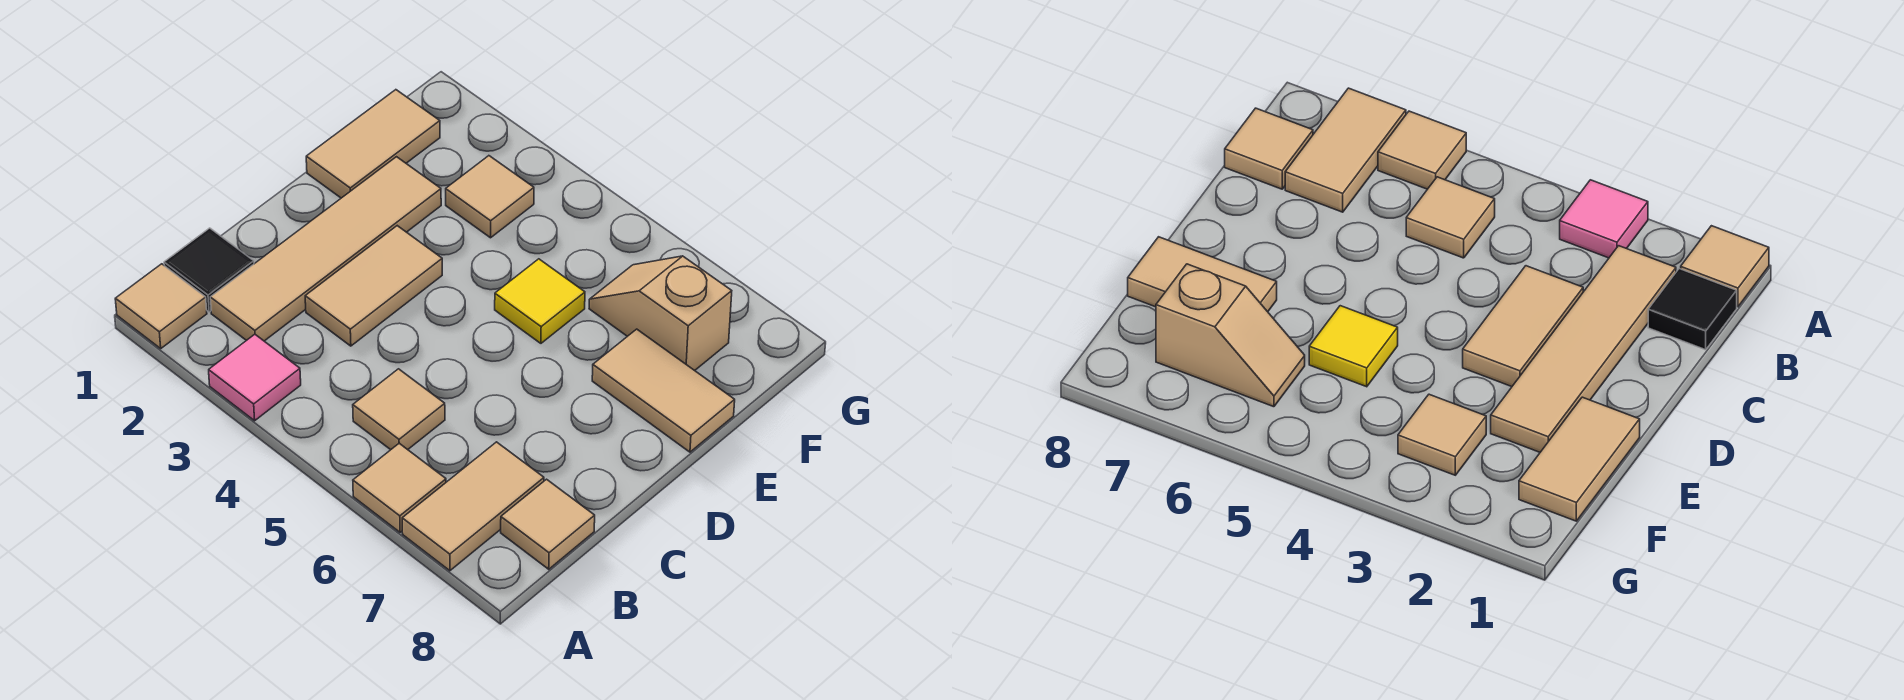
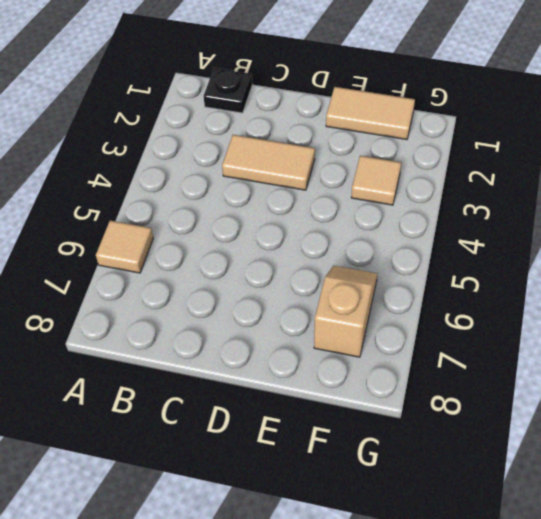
black 1x1 plate [204,68,252,113] -> black 1x1 tile [164,228,254,312]
none -> tan 1x1 tile [115,264,207,348]
none -> pink 1x1 tile [209,334,301,421]
none -> tan 1x2 tile [402,442,544,571]

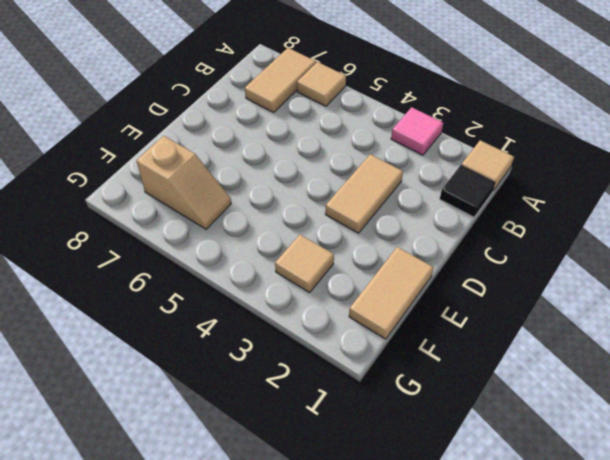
none -> tan 1x4 tile [210,157,441,341]
none -> tan 1x1 tile [353,369,445,450]
none -> tan 1x1 tile [501,479,595,569]

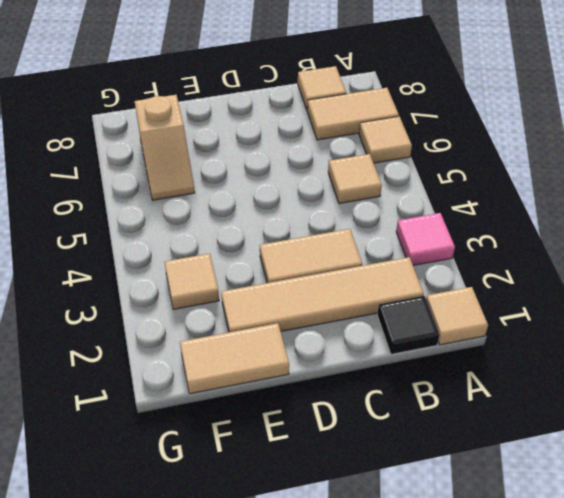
none -> yellow 1x1 tile [495,259,585,343]
none -> tan 1x2 tile [592,329,735,452]

